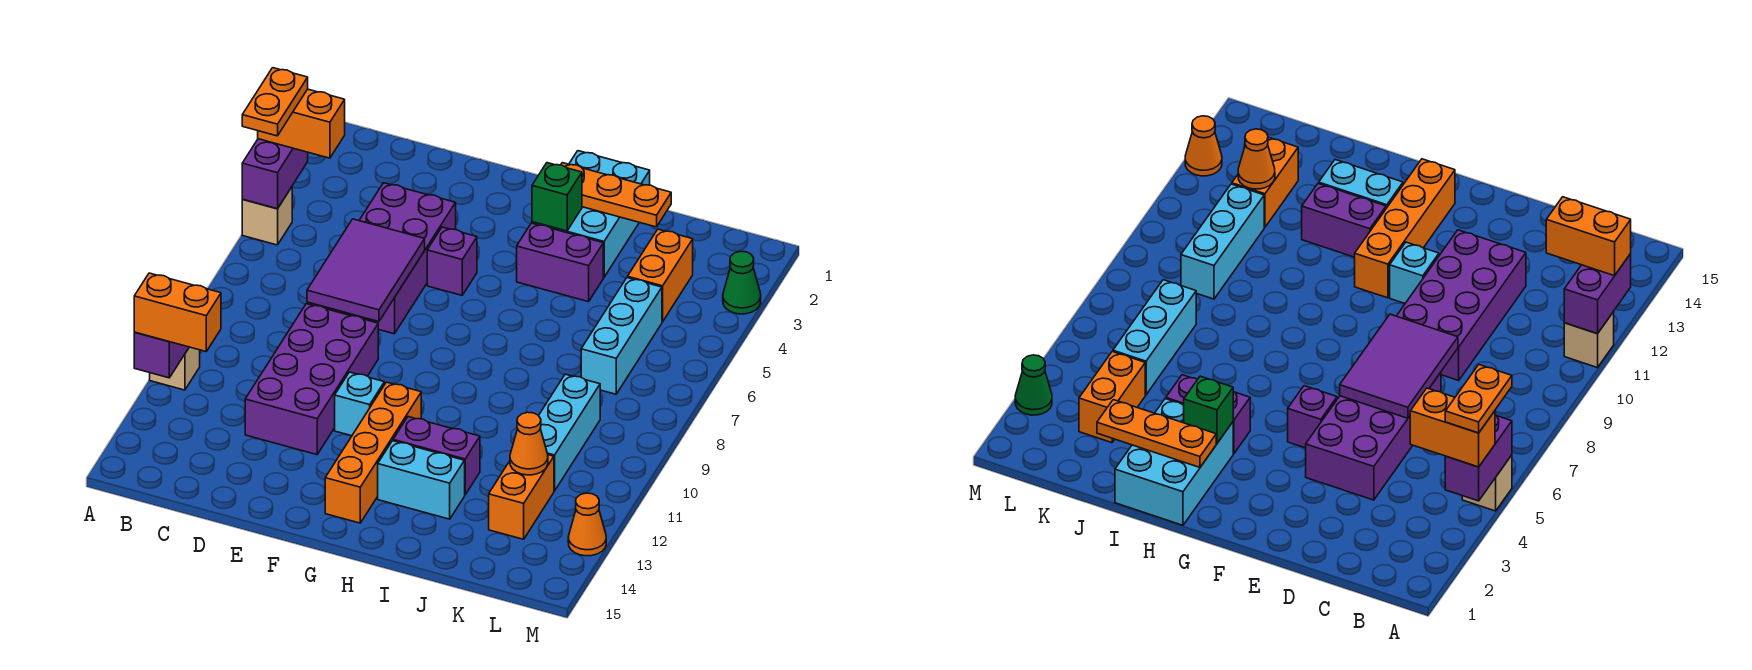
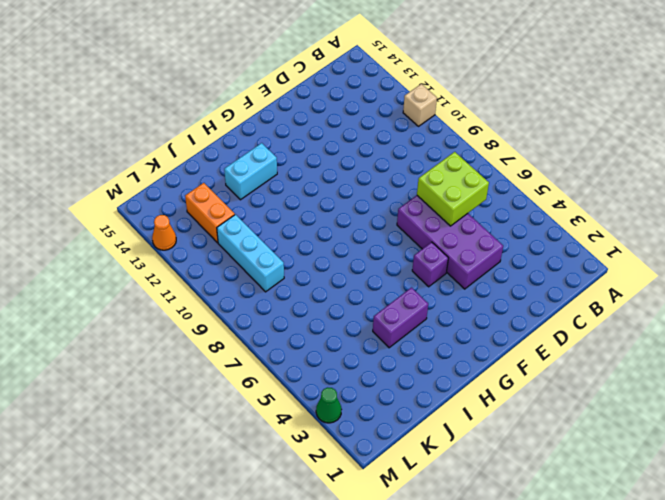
lime 2x2 brick [417,152,489,226] -> purple 2x3 tile [307,219,425,322]
none -> tan 1x1 brick [242,187,292,245]
none -> purple 2x4 brick [245,304,378,455]
none -> cyan 1x1 brick [335,372,384,436]

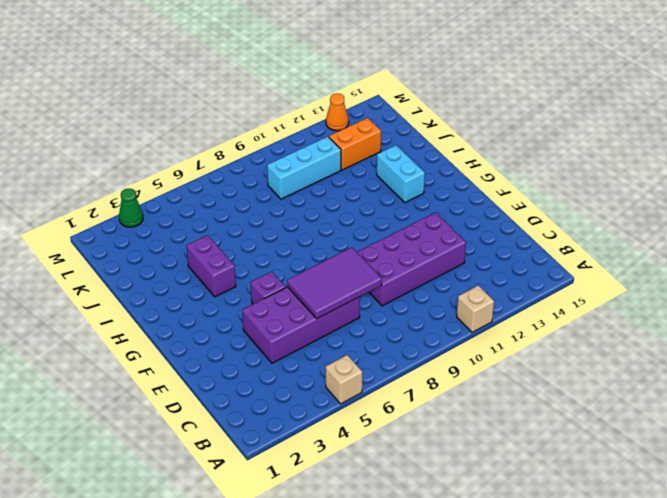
none -> cyan 1x1 brick [335,372,384,436]
none -> orange 1x4 brick [325,382,421,523]
none -> cyan 2x3 brick [532,151,650,277]

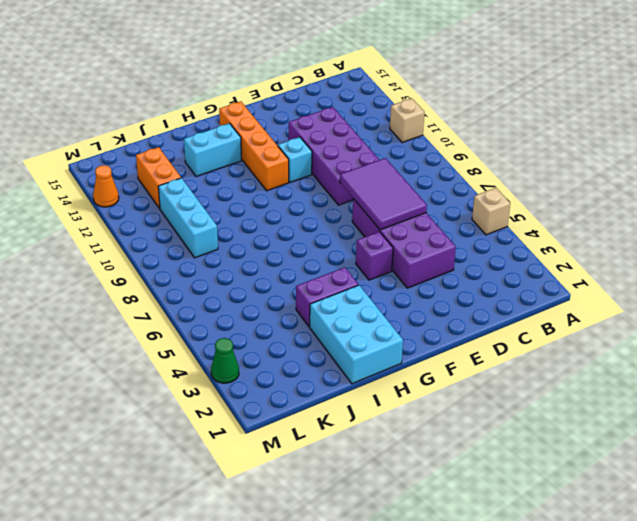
none -> purple 1x2 brick [393,417,480,495]
none -> orange 1x2 brick [627,229,693,322]
none -> cyan 1x3 brick [581,278,662,394]

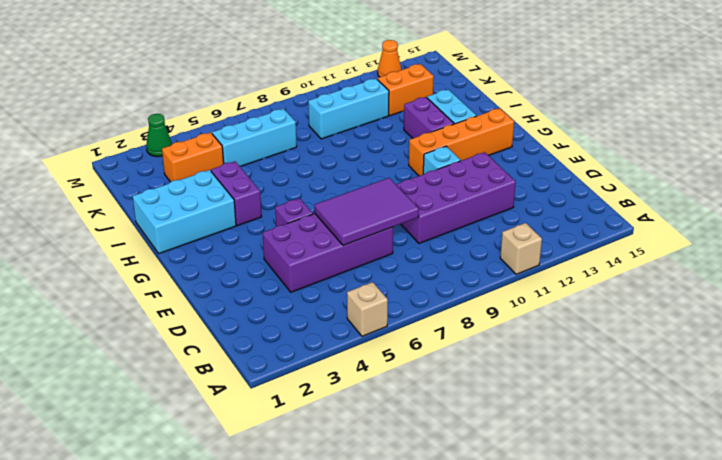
none -> purple 1x2 brick [242,139,308,209]
none -> purple 1x2 brick [134,332,189,378]
none -> orange 1x3 plate [561,163,671,227]

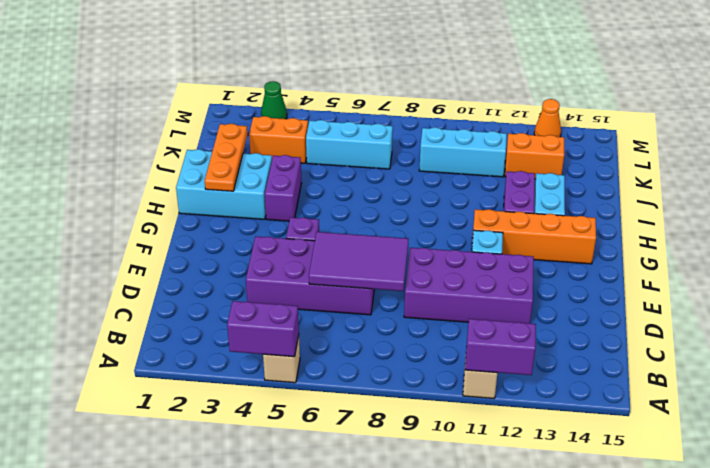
none -> green 1x1 brick [532,163,582,231]
none -> orange 1x1 cone [510,412,548,475]
none -> orange 1x2 brick [258,89,345,158]

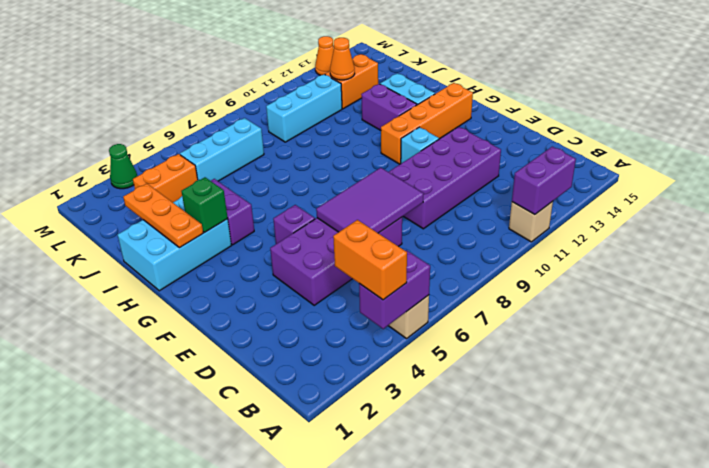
none -> orange 1x2 brick [134,273,221,351]
none -> orange 1x2 plate [242,68,308,136]

